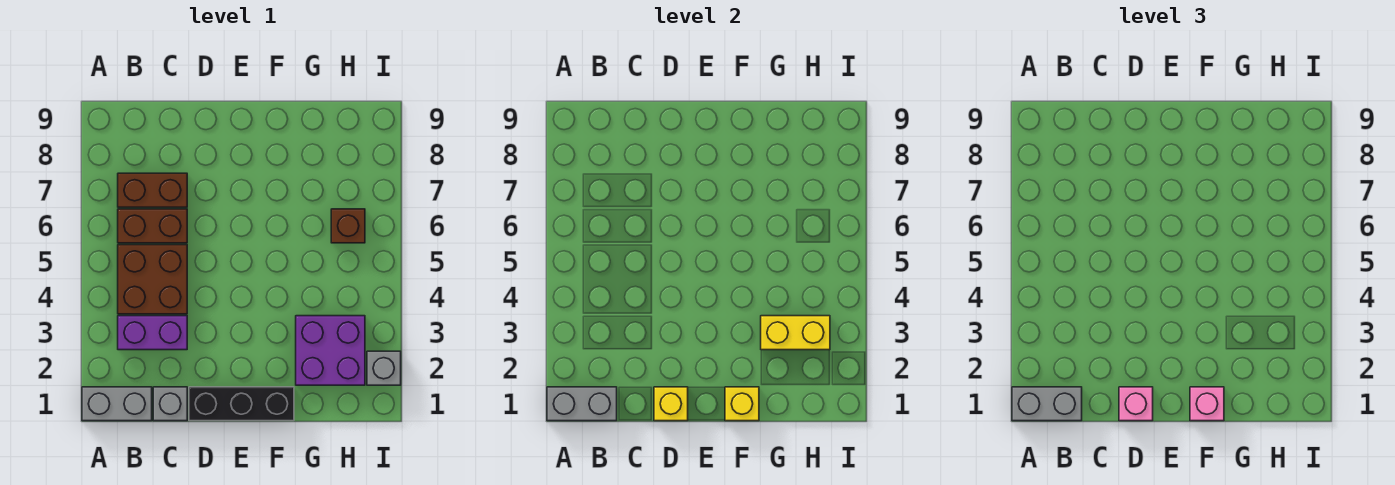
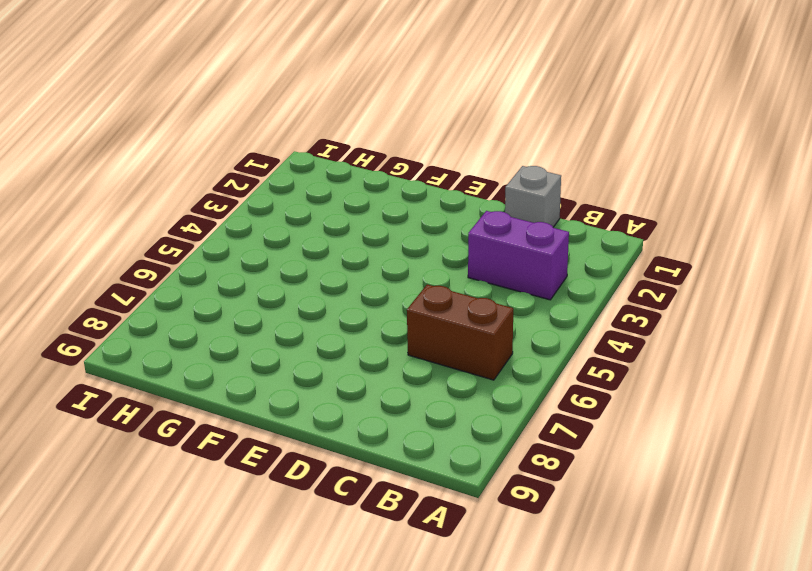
none -> grey 1x2 brick [82,387,152,421]
none -> brown 2x2 brick [118,245,187,314]
none -> brown 1x2 brick [118,173,187,207]

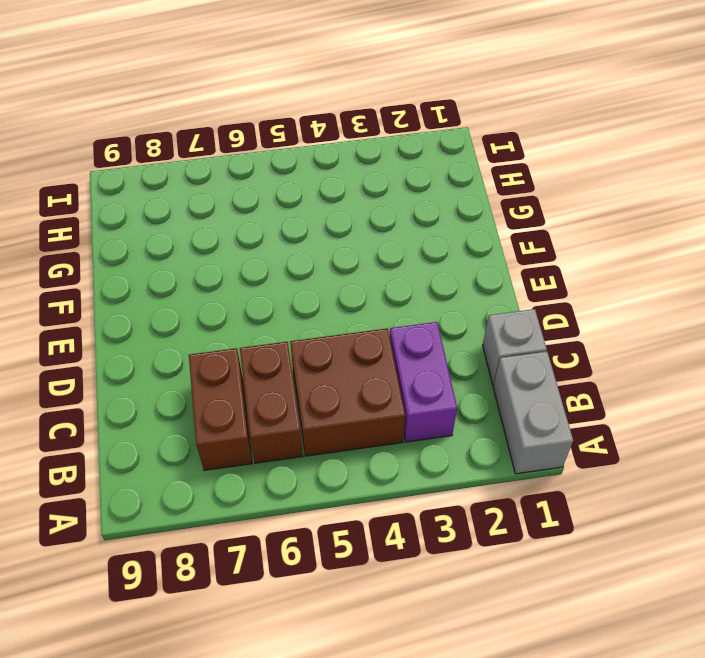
none -> black 1x3 brick [189,387,294,421]
none -> purple 2x2 brick [296,316,365,385]
none -> brown 1x1 brick [331,209,365,243]

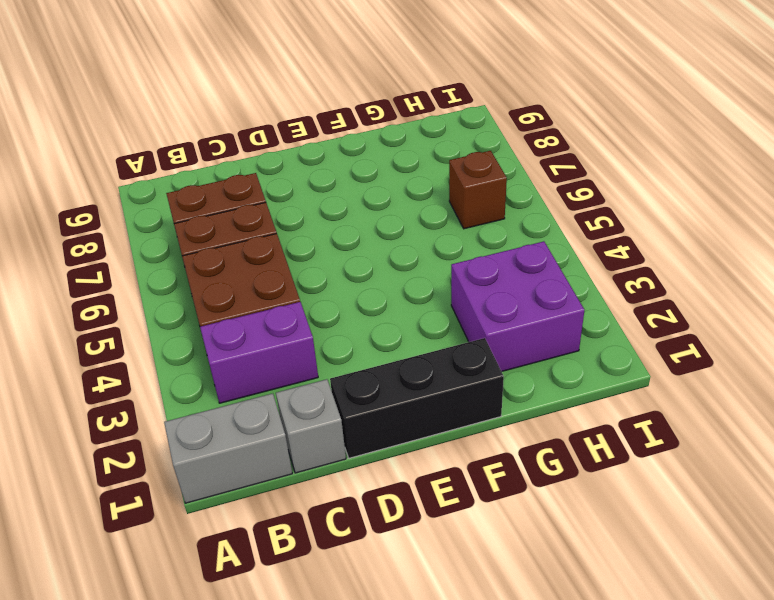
none -> grey 1x1 brick [367,351,401,385]
none -> grey 1x2 brick [547,387,617,421]
none -> yellow 1x1 brick [654,387,688,421]

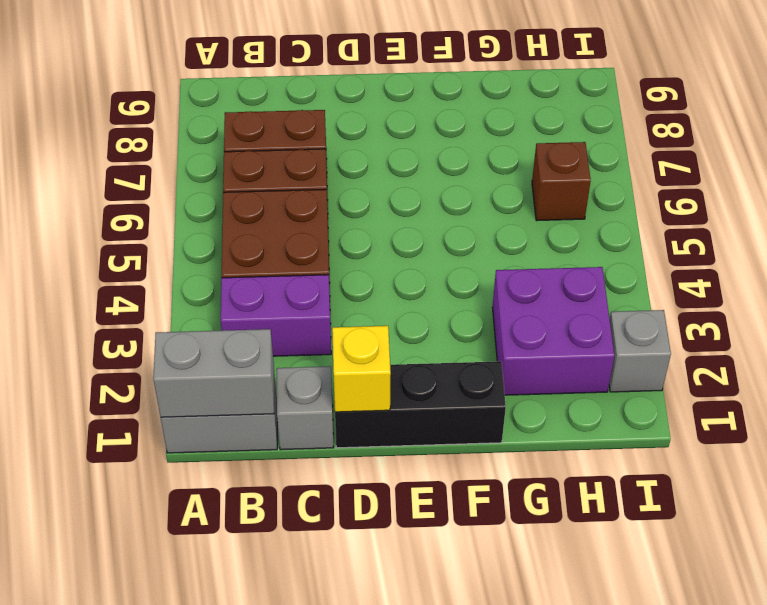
none -> yellow 1x1 brick [725,387,759,421]
none -> yellow 1x2 brick [761,316,830,350]
none -> grey 1x2 brick [1012,387,1082,421]

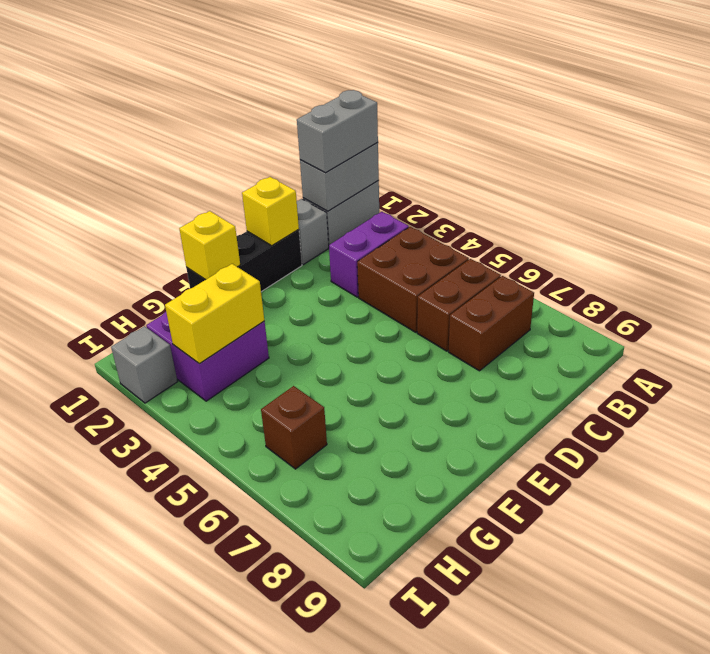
none -> pink 1x1 brick [1119,387,1153,421]
none -> pink 1x1 brick [1190,387,1224,421]

